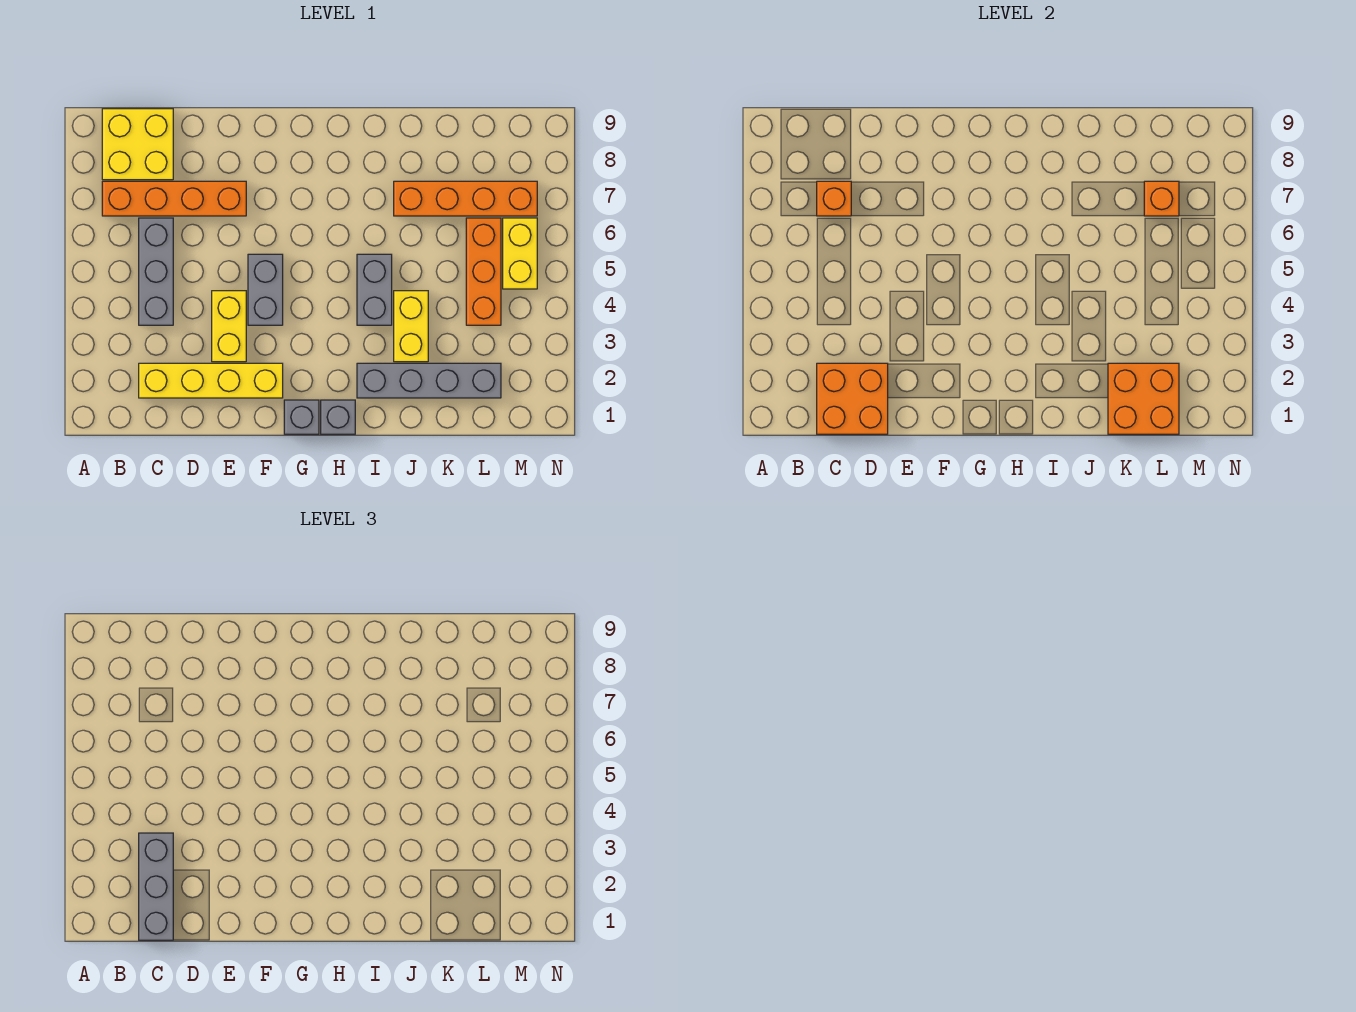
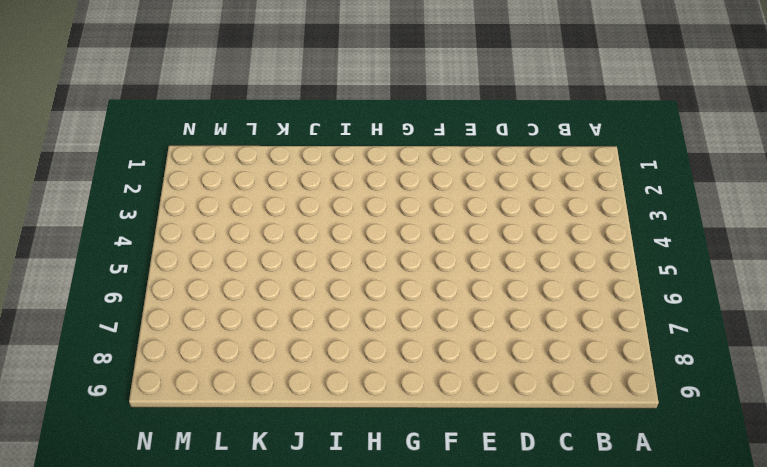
none -> orange 1x4 brick [102,181,246,216]
none -> yellow 2x2 brick [102,109,173,180]
none -> yellow 1x4 brick [139,363,283,398]

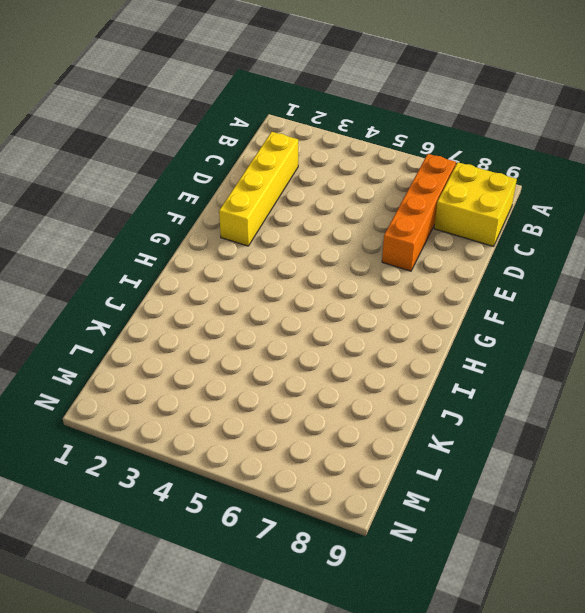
none -> grey 1x3 brick [139,218,173,325]
none -> yellow 1x2 brick [212,291,246,362]
none -> grey 1x2 brick [248,254,283,325]

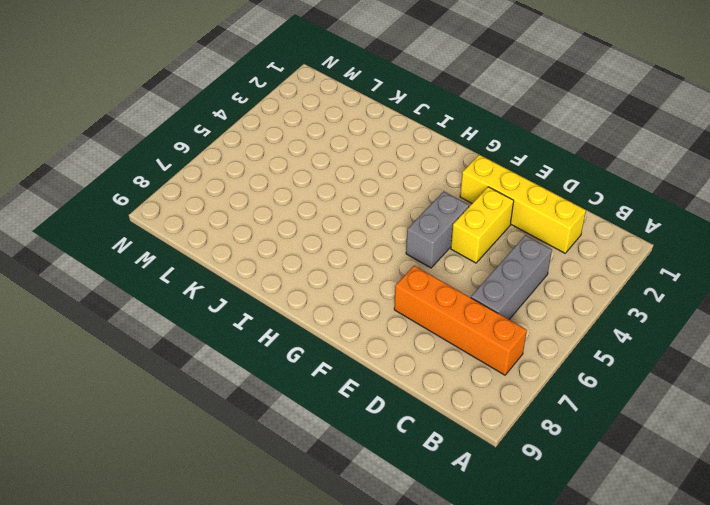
none -> yellow 2x2 brick [102,109,173,180]
none -> grey 1x1 brick [284,400,319,434]
none -> grey 1x1 brick [321,400,355,434]

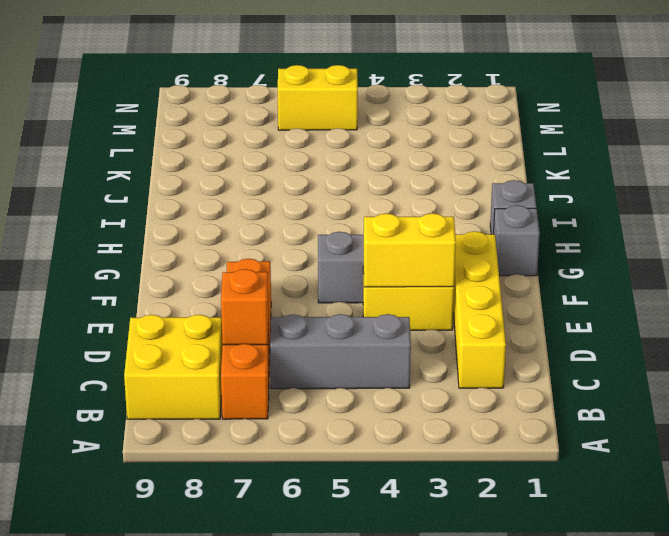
yellow 1x2 brick [364,213,456,287] -> yellow 1x2 brick moved to [394,291,428,362]
none -> grey 1x4 brick [357,363,501,398]
none -> grey 1x2 brick [357,254,392,325]
none -> orange 1x4 brick [394,181,537,216]

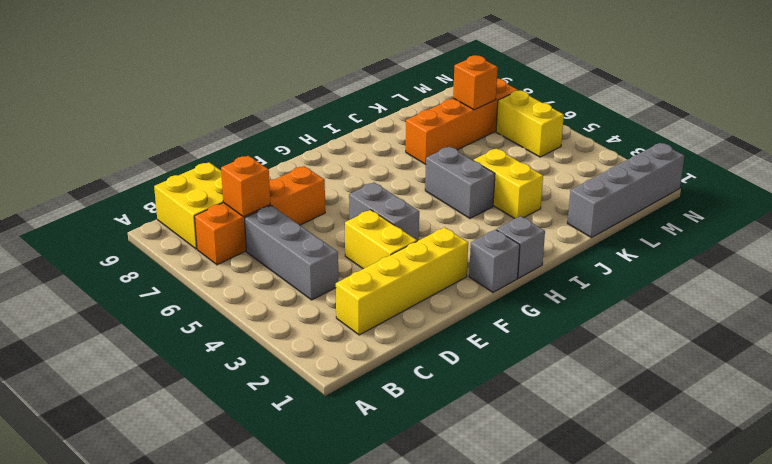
grey 1x4 brick [568,143,684,238] -> grey 1x4 brick moved to [357,363,501,398]
none -> orange 1x3 brick [466,218,501,325]
none -> orange 2x2 brick [817,363,888,434]
none -> orange 2x2 brick [1108,363,1179,434]

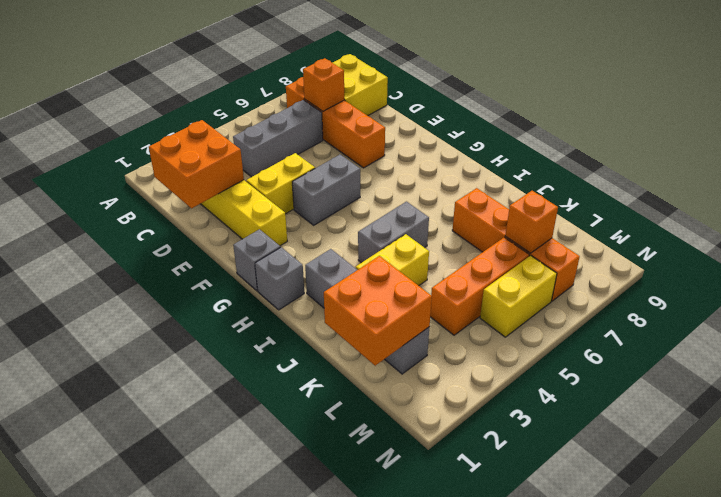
none -> grey 1x3 brick [139,833,173,940]

